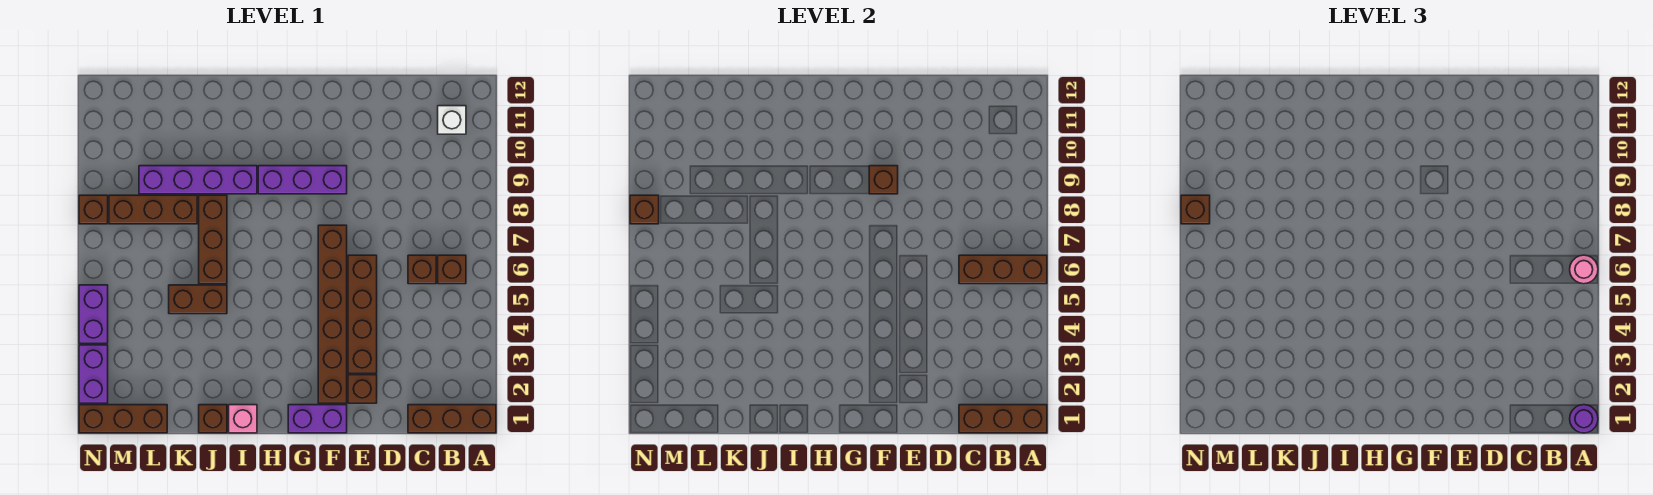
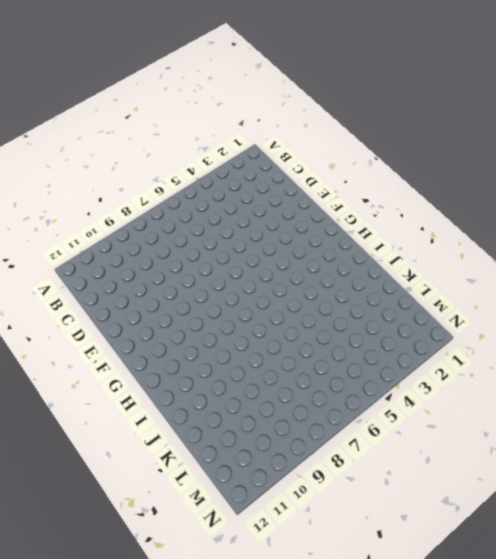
none -> brown 1x3 brick [408,405,496,433]
none -> brown 1x1 brick [438,255,466,284]
none -> white 1x1 brick [438,106,466,134]

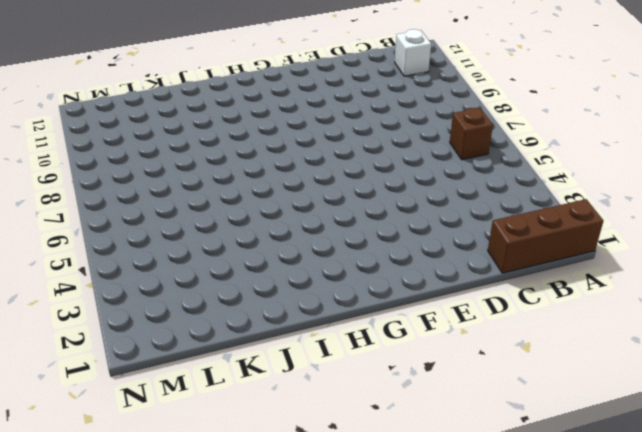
none -> brown 1x1 brick [408,255,436,284]
none -> brown 1x1 brick [348,375,377,403]
none -> brown 1x4 brick [348,255,377,373]

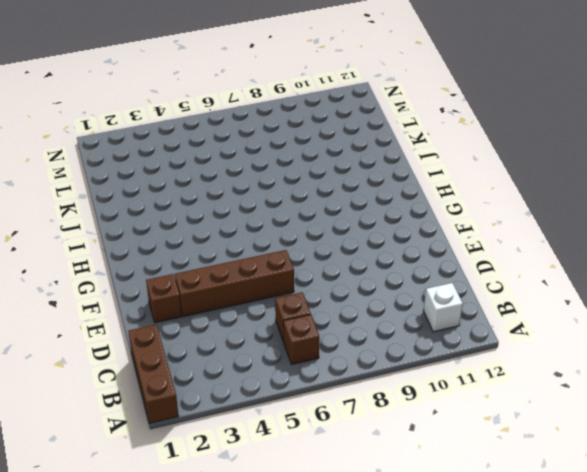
none -> purple 1x2 brick [288,405,347,433]
none -> brown 1x6 brick [318,225,347,403]
none -> purple 1x3 brick [258,166,347,194]

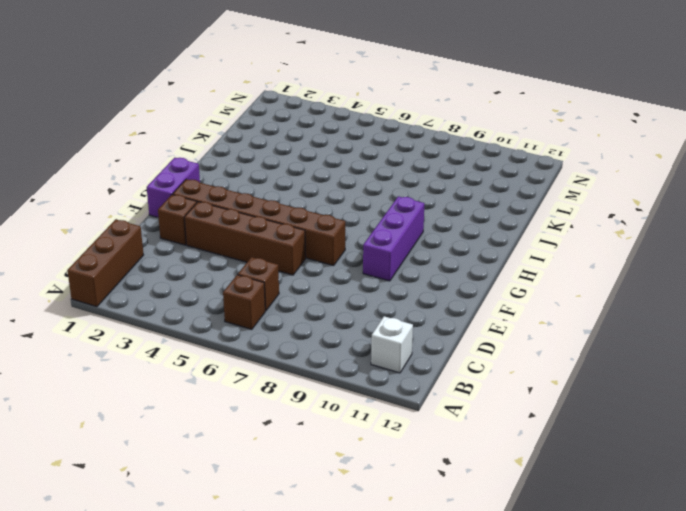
none -> pink 1x1 brick [229,405,257,433]
none -> purple 1x4 brick [139,166,257,194]
none -> brown 1x1 brick [199,405,227,433]

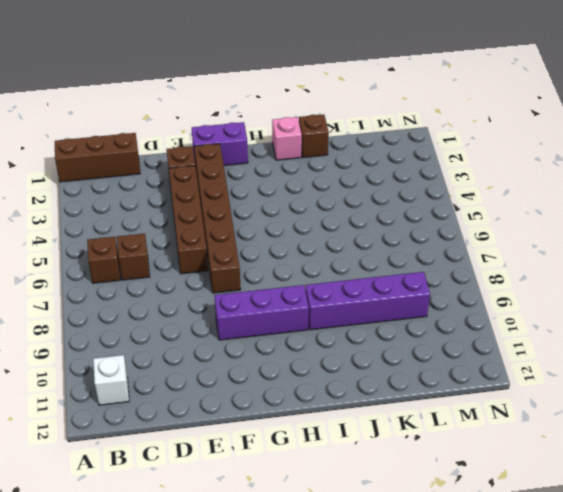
none -> brown 1x2 brick [169,285,227,314]
none -> brown 1x3 brick [199,195,227,284]
none -> brown 1x3 brick [109,195,197,224]

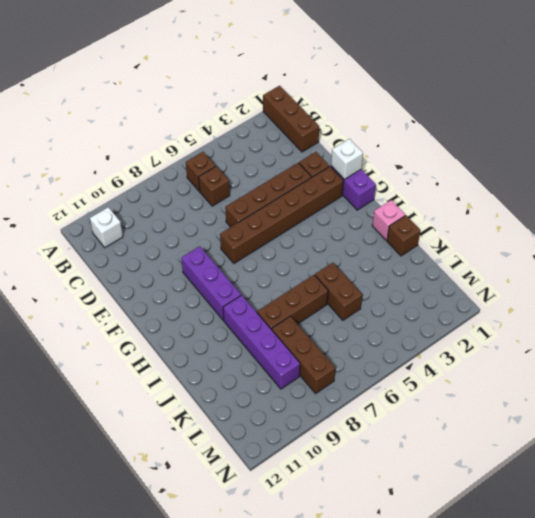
white 1x1 brick [331,139,363,179] -> none
none -> brown 1x3 brick [79,405,167,433]
none -> purple 1x2 brick [79,345,108,403]
none -> purple 1x2 brick [79,285,108,343]

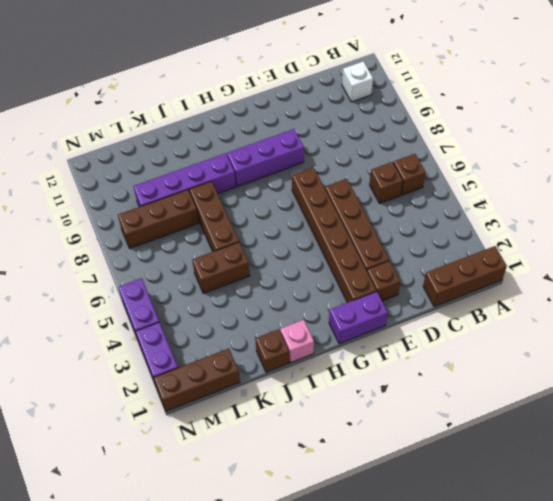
none -> brown 1x1 brick [79,195,108,224]
none -> brown 1x3 brick [959,405,1047,433]
none -> brown 1x3 brick [959,255,1047,284]

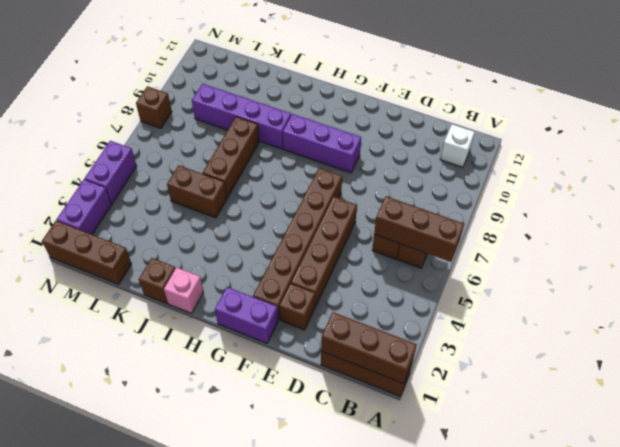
none -> brown 1x3 brick [109,195,197,224]
none -> brown 1x1 brick [869,166,898,194]
none -> brown 1x1 brick [630,195,659,224]

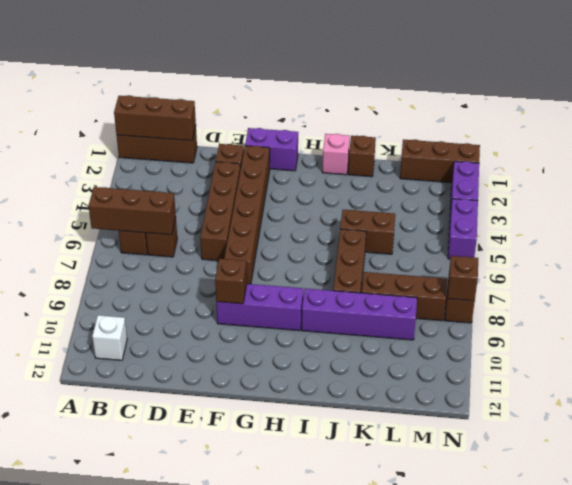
none -> purple 1x1 round brick [1570,405,1598,433]
none -> pink 1x1 round brick [1570,255,1598,284]
none -> brown 1x1 brick [1181,195,1210,224]

